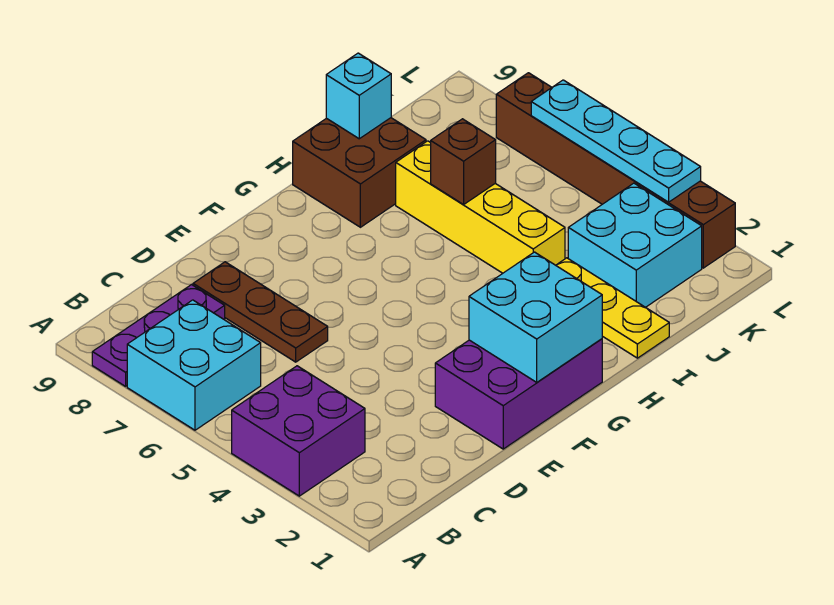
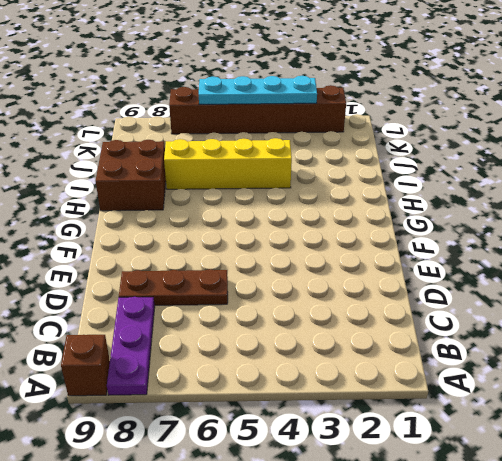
brown 1x1 brick [61,335,110,396] -> brown 1x1 brick moved to [431,119,496,205]
none -> purple 2x2 brick [232,366,365,496]
none -> cyan 2x2 brick [127,300,261,430]
none -> purple 2x3 brick [435,339,602,449]

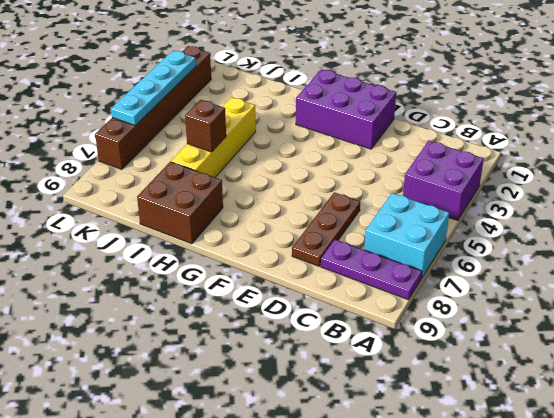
none -> yellow 1x3 plate [556,258,669,358]
none -> cyan 2x2 brick [568,183,702,307]
none -> cyan 2x2 brick [469,252,602,382]

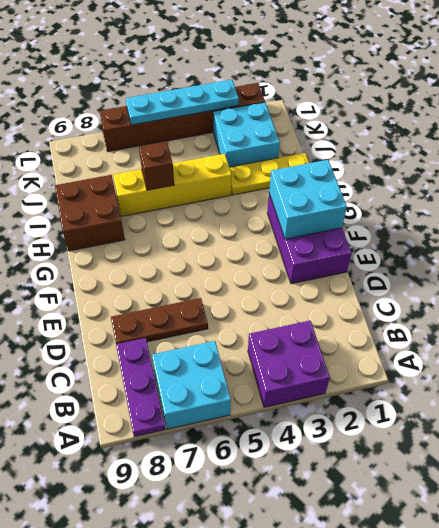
none -> cyan 1x1 brick [326,53,391,139]

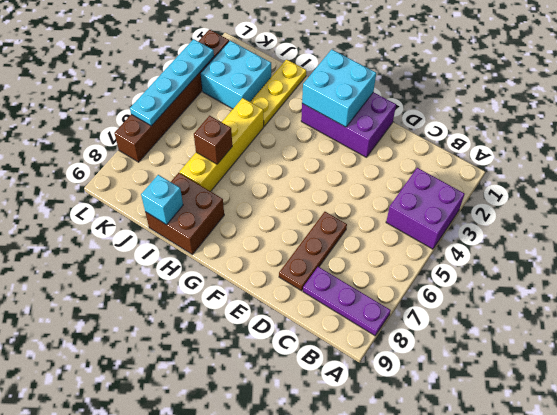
none -> cyan 2x2 brick [127,300,261,430]

